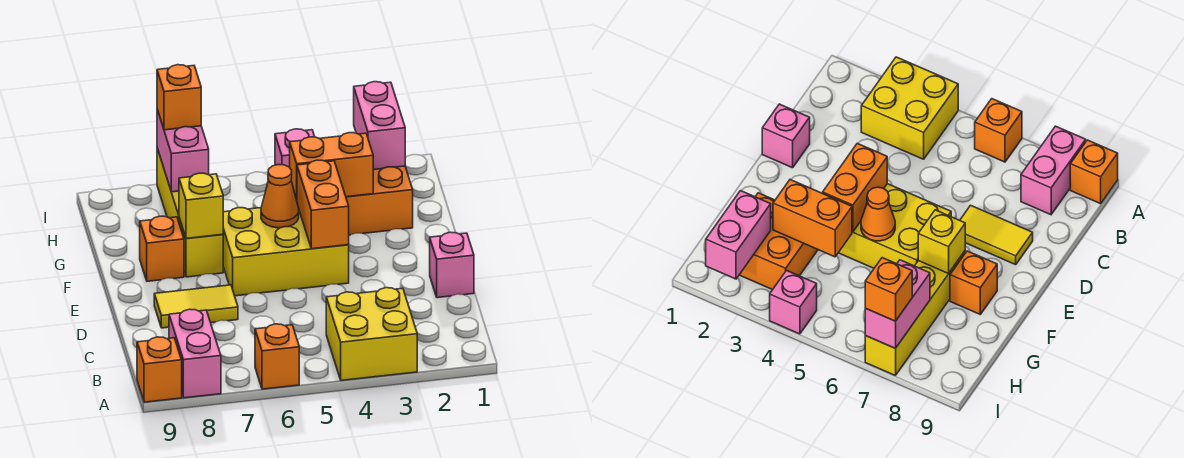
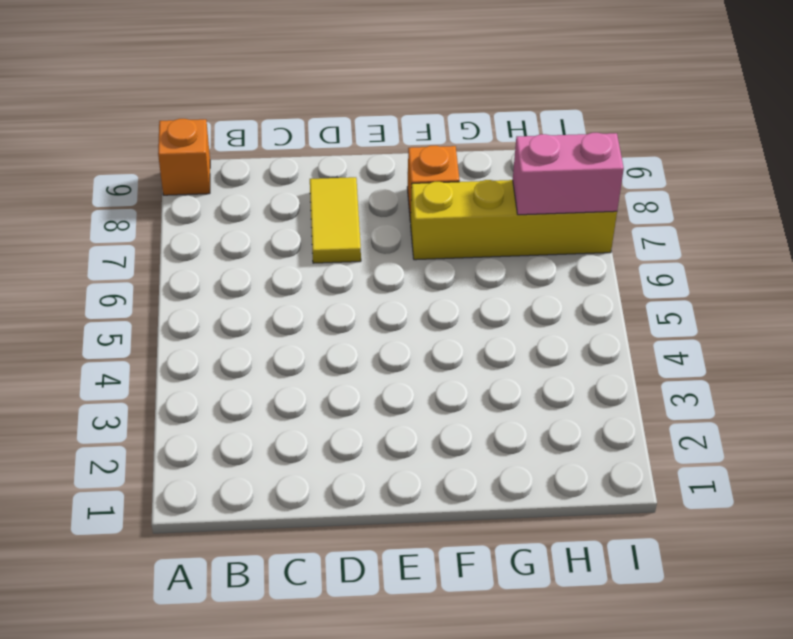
none -> yellow 2x2 brick [326,288,417,381]
none -> orange 1x1 brick [255,324,299,389]
none -> pink 1x2 brick [169,309,221,398]

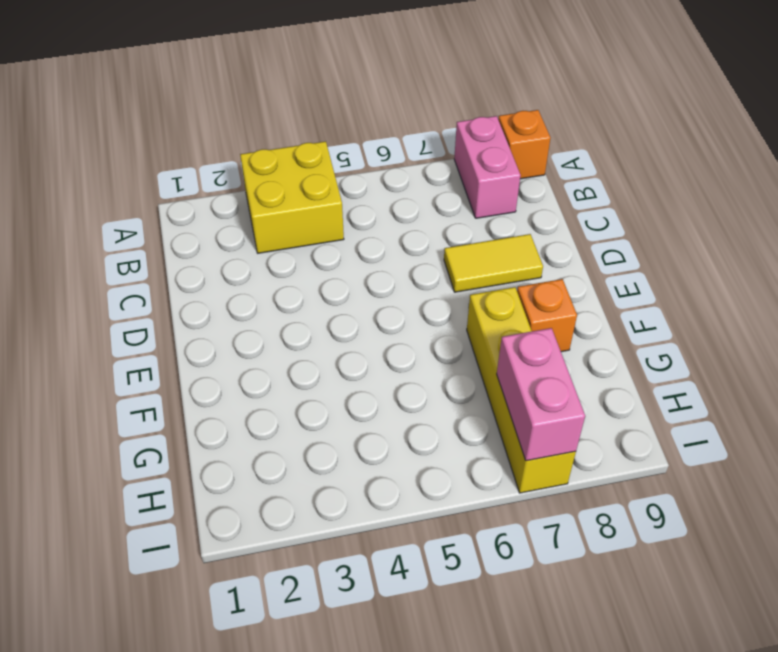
none -> orange 1x1 brick [255,324,299,389]
none -> pink 1x1 brick [430,232,474,298]
none -> yellow 2x3 brick [223,208,349,296]

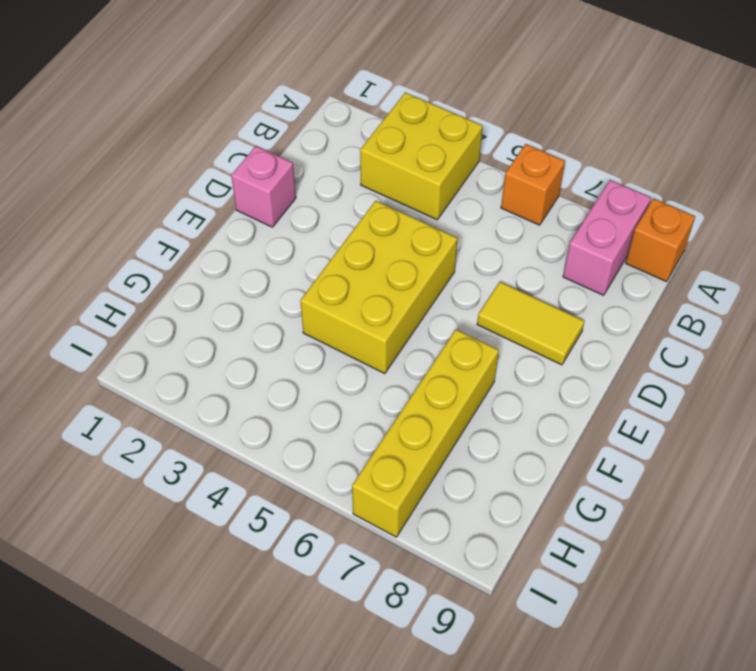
yellow 2x3 brick [300,201,457,374] -> yellow 2x3 brick turned to [223,208,349,296]
none -> orange 1x1 brick [140,216,184,281]
none -> orange 2x2 brick [346,166,413,235]
none -> pink 1x1 brick [275,129,315,167]

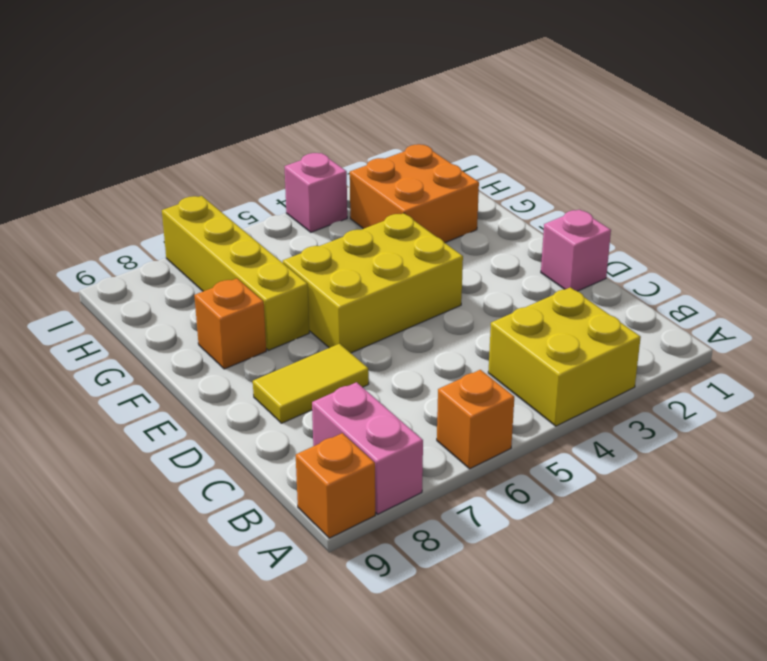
none -> orange 1x2 brick [297,160,349,249]
none -> orange 1x1 cone [261,165,299,228]
none -> yellow 1x1 brick [179,173,223,238]

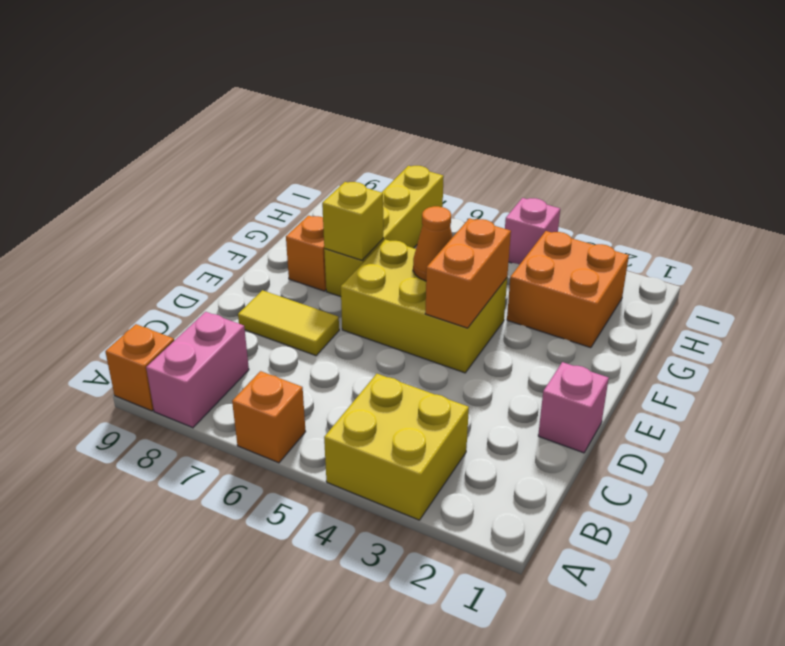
none -> orange 1x2 brick [290,133,373,200]
none -> pink 1x2 brick [354,82,405,170]
none -> pink 1x2 brick [157,110,209,192]

